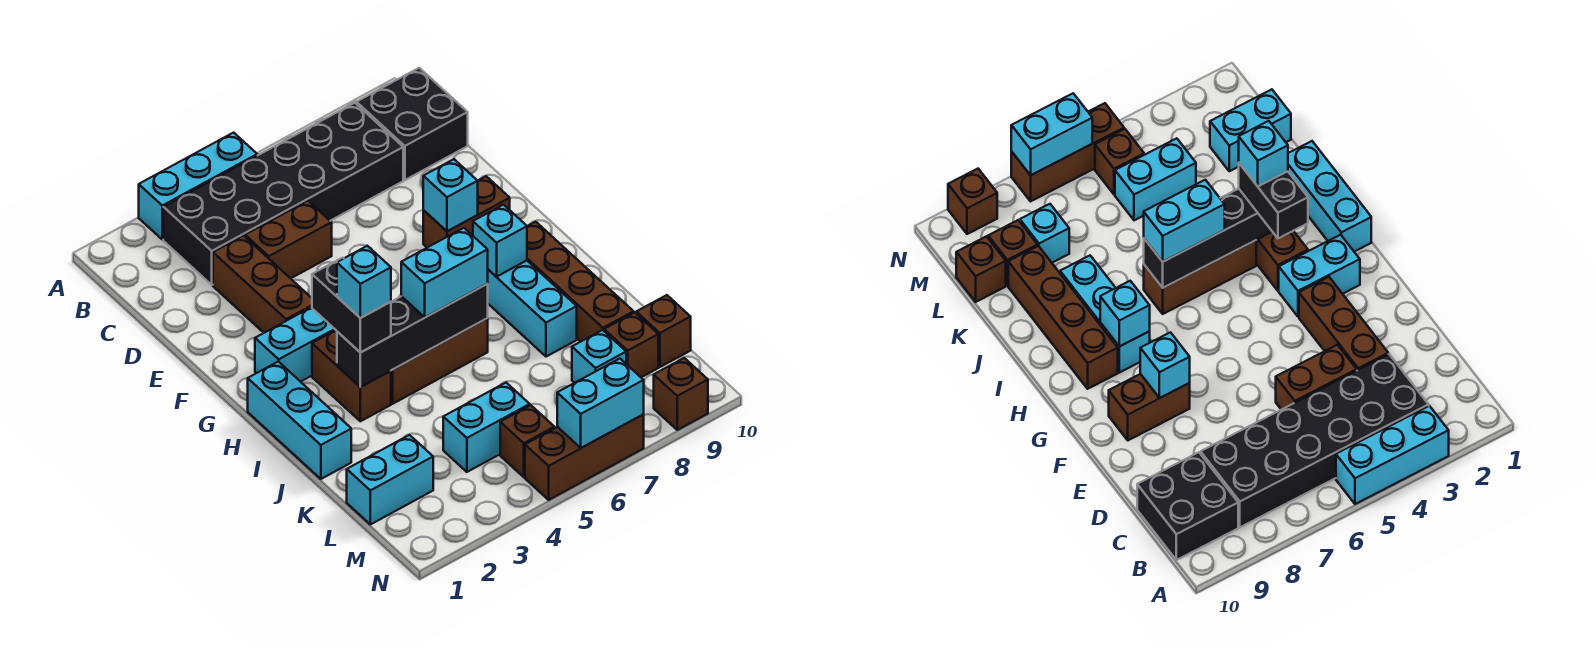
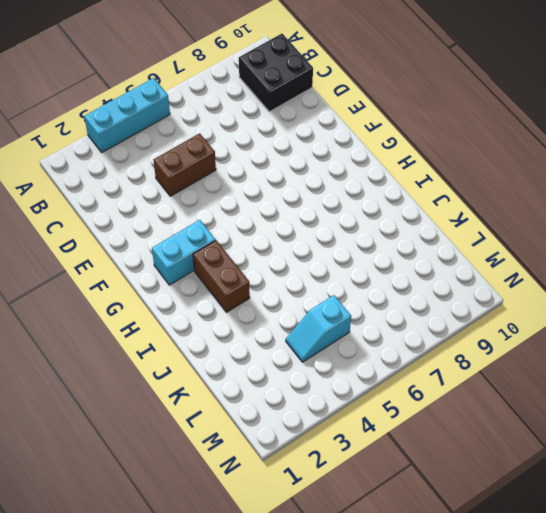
cyan 1x2 slope [286,295,351,362] -> cyan 1x2 brick [443,383,530,472]
none -> black 2x6 brick [163,103,403,285]
none -> brown 1x3 brick [213,236,312,333]
none -> brown 1x2 brick [423,176,510,248]

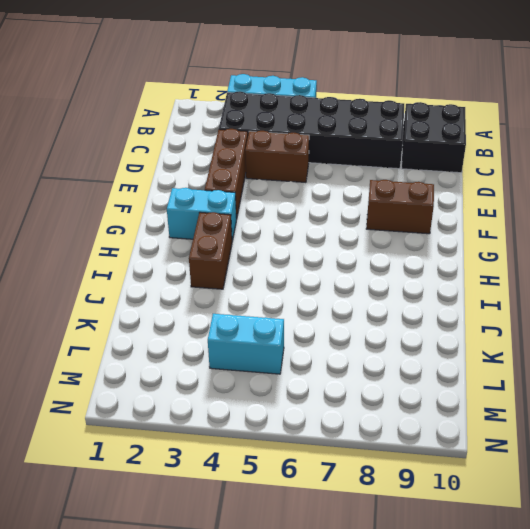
none -> cyan 1x3 brick [248,362,351,479]
none -> cyan 1x3 brick [487,261,577,357]
none -> brown 1x4 brick [527,222,634,341]

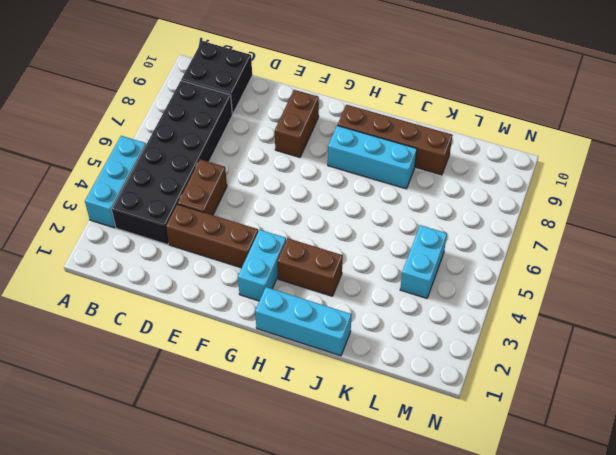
none -> brown 1x3 brick [391,319,488,404]
none -> cyan 1x2 brick [347,435,433,524]
none -> cyan 1x1 brick [572,330,626,383]

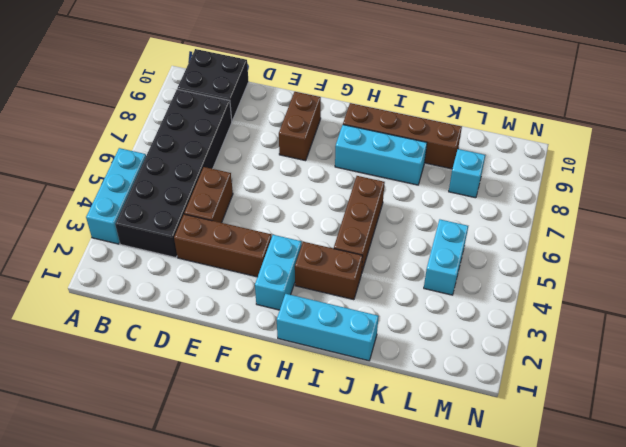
none -> cyan 1x2 brick [347,435,433,524]
none -> brown 1x1 brick [604,313,658,377]
none -> brown 1x1 brick [636,295,691,367]

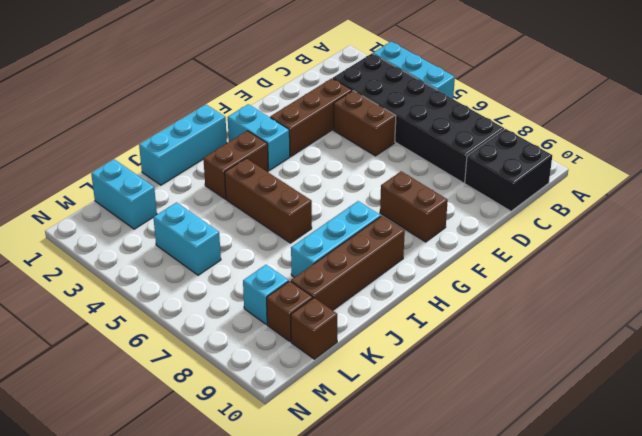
none -> brown 1x1 brick [500,405,554,477]
none -> brown 1x3 brick [525,415,644,500]
none -> brown 1x1 brick [654,358,708,430]

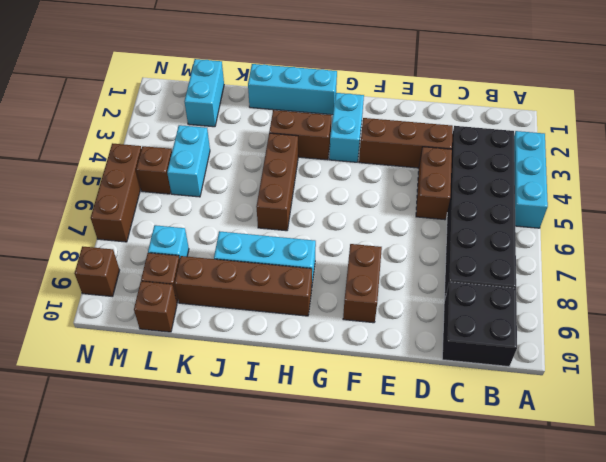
none -> cyan 1x1 brick [423,159,478,231]
none -> cyan 1x1 brick [473,205,527,277]
none -> black 1x4 brick [337,284,488,387]

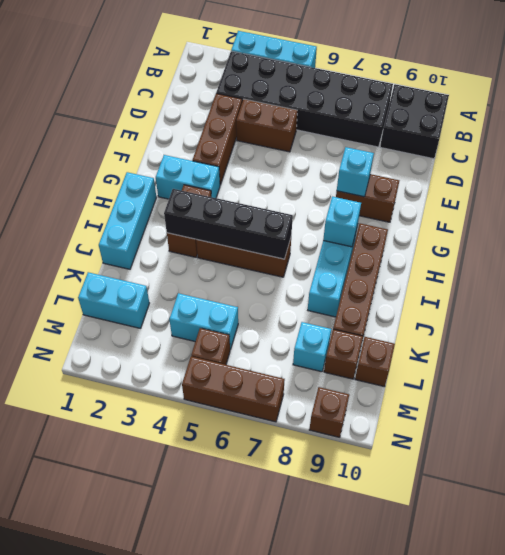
none -> cyan 1x2 brick [557,359,644,448]
none -> black 1x2 brick [312,258,391,353]
none -> cyan 1x2 brick [401,228,488,317]

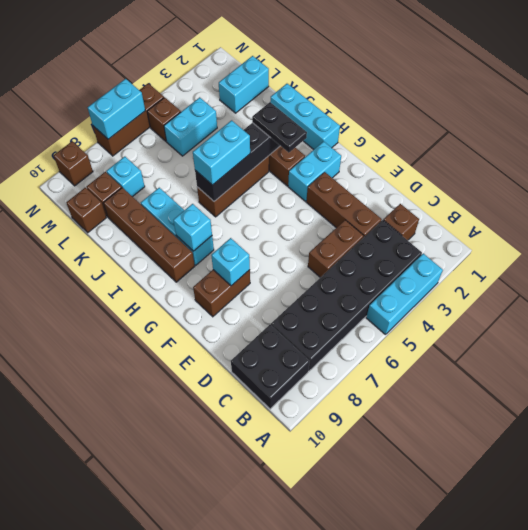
brown 1x1 brick [383,204,419,240] -> none
black 1x2 plate [252,102,307,153] -> black 1x2 brick [312,258,391,353]
none -> cyan 1x1 brick [337,246,391,318]

